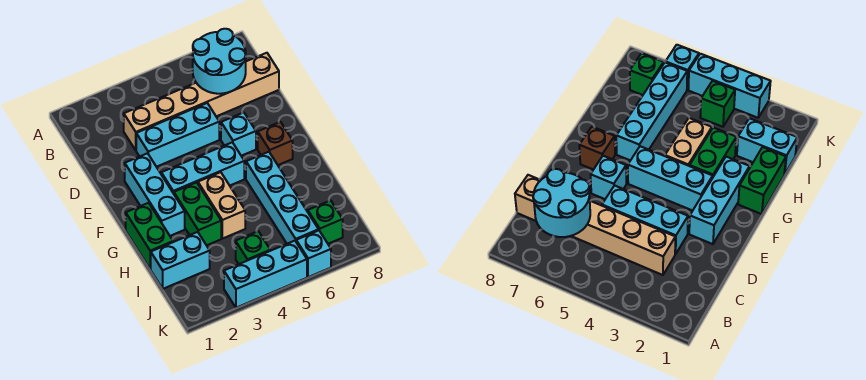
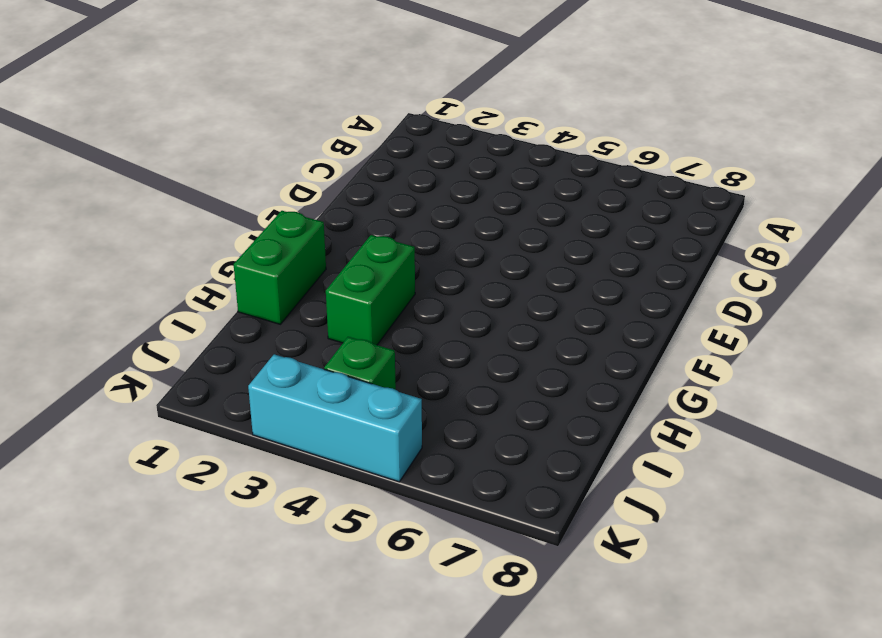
none -> tan 1x6 brick [124,53,279,150]
none -> cyan 1x3 brick [136,103,219,167]
none -> cyan 1x3 brick [125,153,185,236]

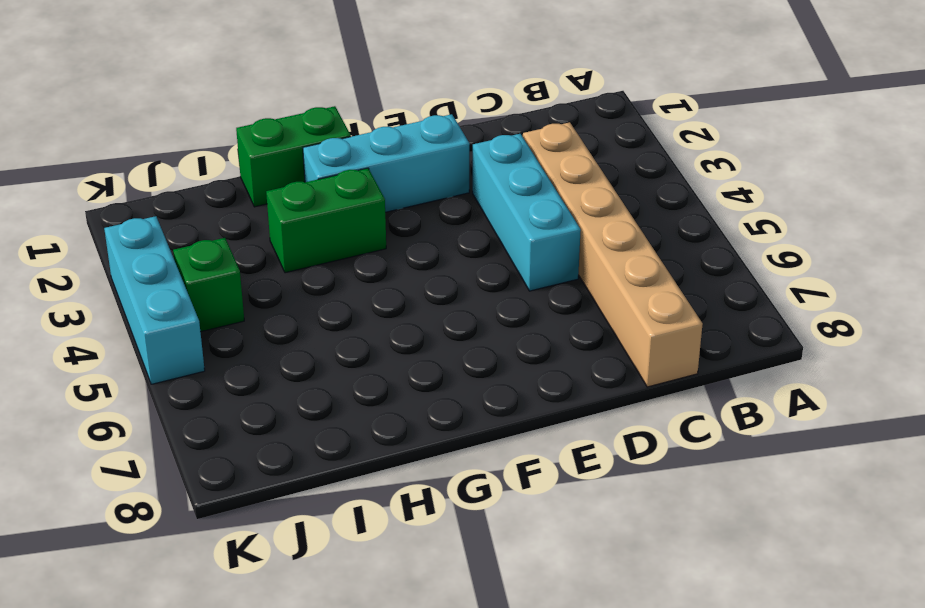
none -> cyan 1x1 brick [221,113,256,156]
none -> cyan 1x3 brick [161,142,244,194]
none -> brown 1x1 brick [258,122,293,165]

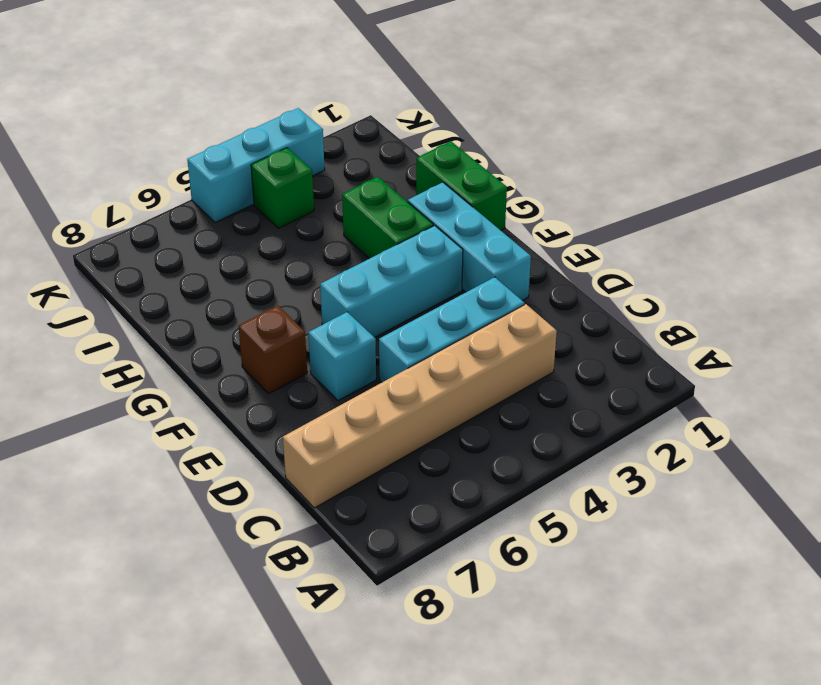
none -> tan 1x2 brick [198,172,245,239]
none -> cyan 1x4 brick [246,152,319,244]
none -> cyan 1x2 brick [151,232,210,289]

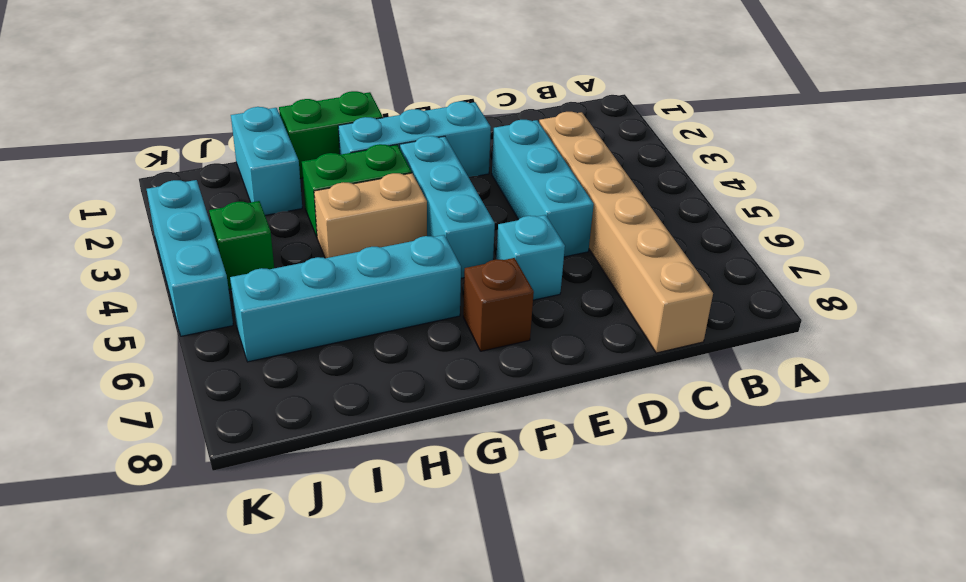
none -> green 1x1 brick [308,201,343,244]
none -> cyan 1x1 brick [296,230,331,277]
none -> cyan 2x2 round brick [193,29,246,94]

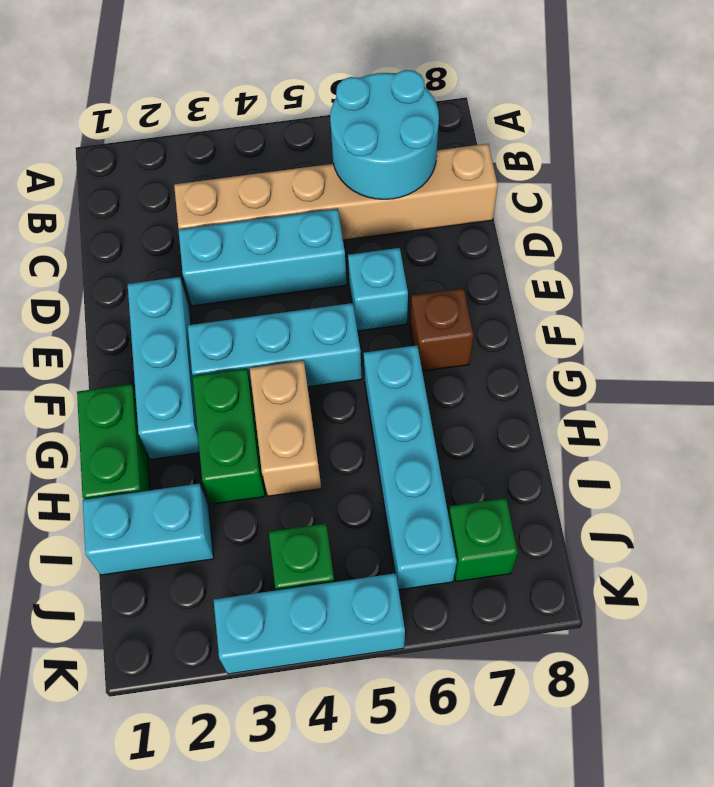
none -> cyan 1x1 brick [296,230,331,277]

